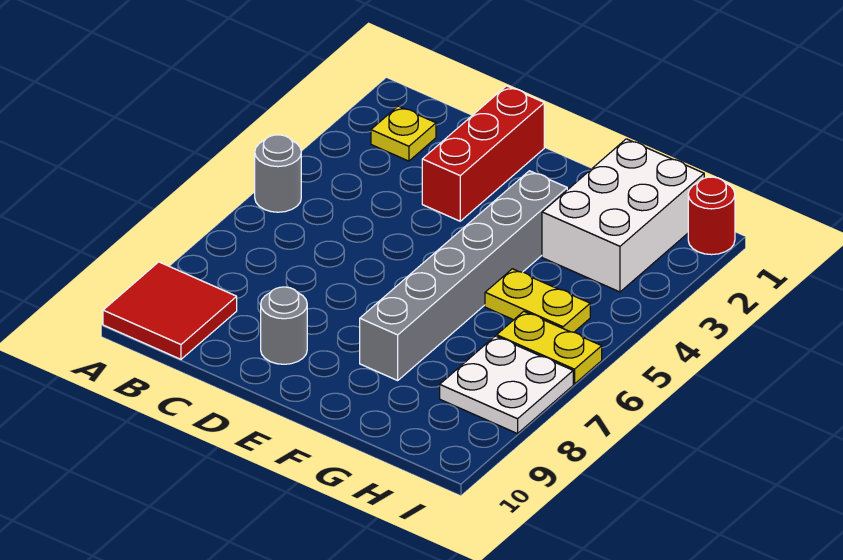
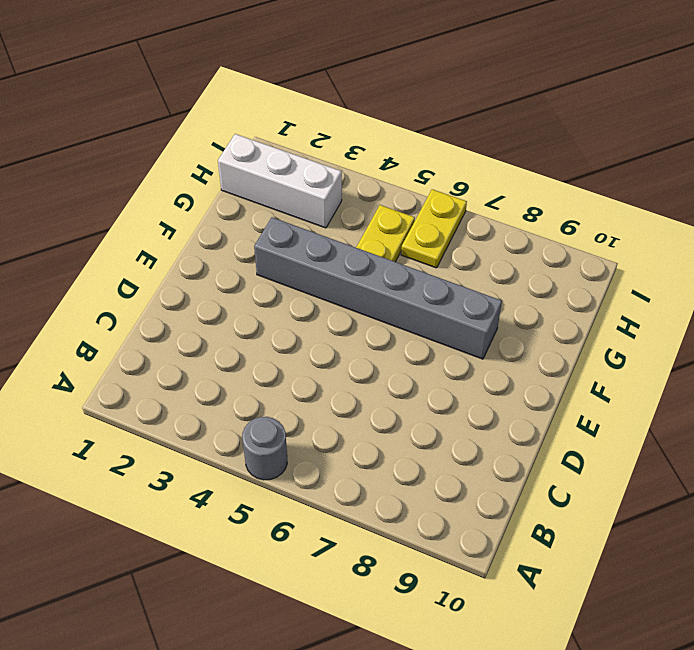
white 1x3 brick [218,134,342,228] -> white 2x3 brick [542,139,704,292]
none -> red 2x2 tile [103,262,237,359]
none -> yellow 1x1 plate [371,106,436,161]

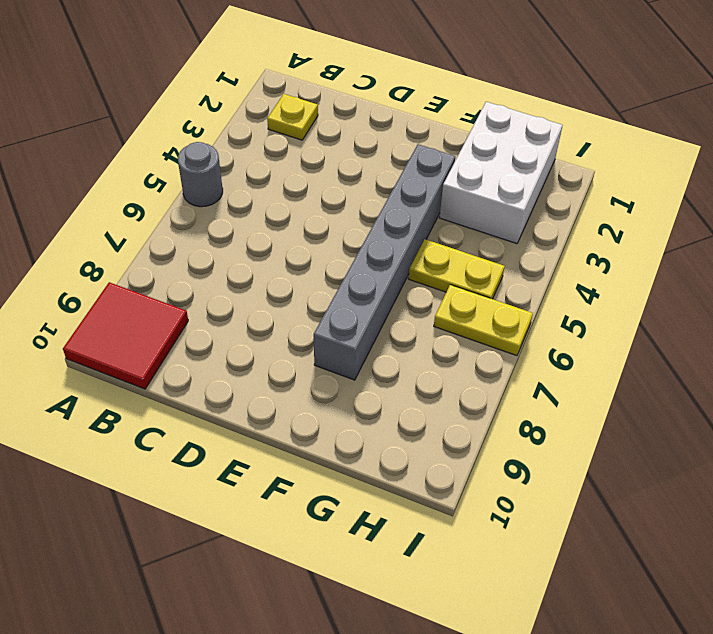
none -> red 1x3 brick [422,86,544,221]
none -> grey 1x1 round brick [261,287,307,364]

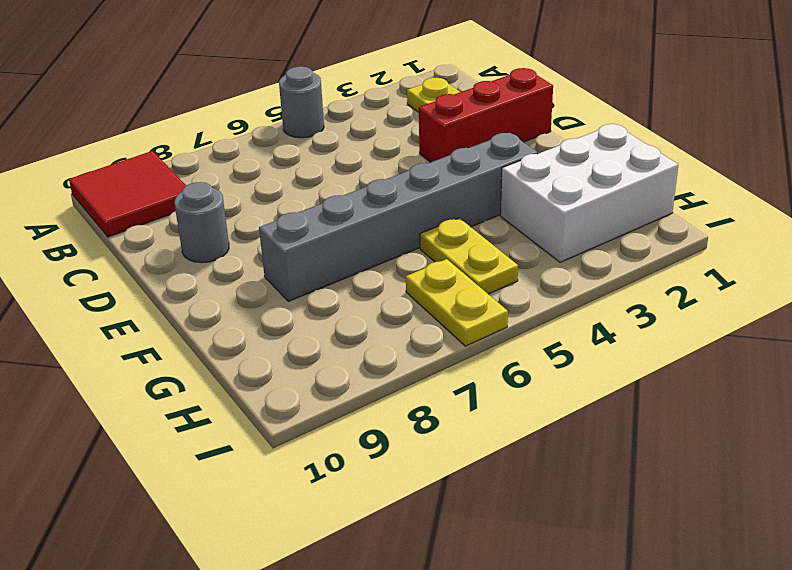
none -> white 2x2 plate [440,336,573,434]
none -> red 1x1 round brick [688,177,735,255]

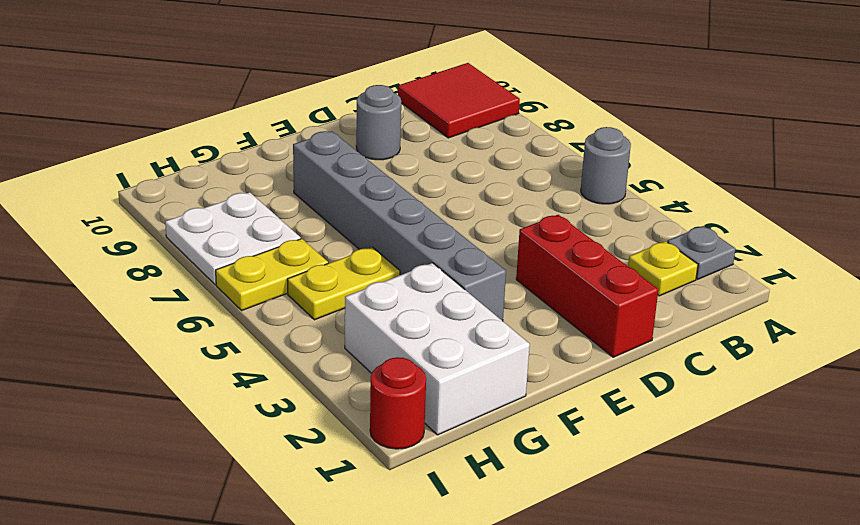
grey 1x1 plate [667,226,735,279] -> none

